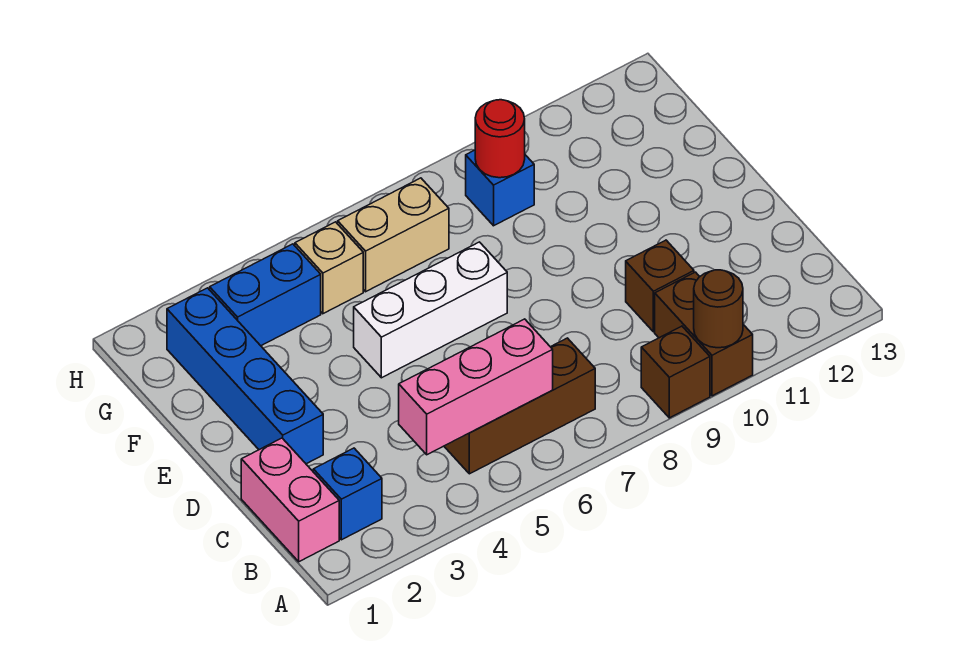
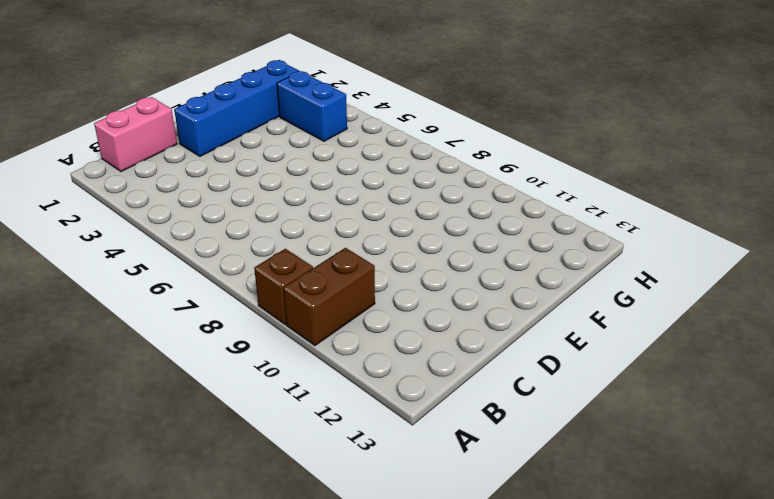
none -> blue 1x1 brick [313,448,382,540]
none -> brown 1x3 brick [444,338,595,474]
none -> brown 1x1 brick [626,240,694,332]

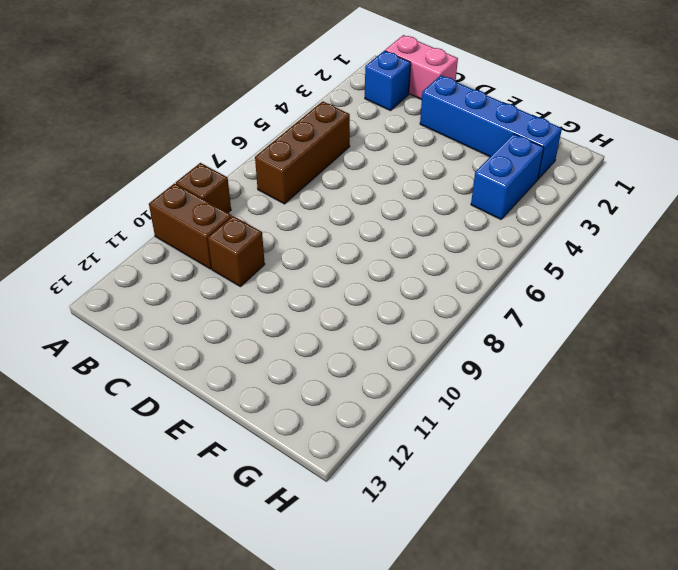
none -> white 1x3 brick [354,242,507,378]
none -> tan 1x1 brick [295,222,363,314]
none -> tan 1x2 brick [338,178,449,292]

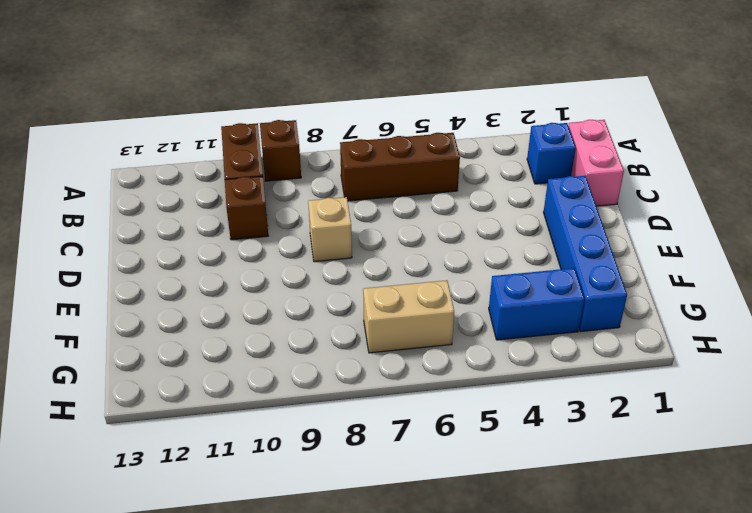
tan 1x1 brick [308,197,352,262] -> tan 1x1 brick moved to [295,222,363,314]
none -> white 1x3 brick [354,242,507,378]
none -> blue 1x1 brick [466,150,534,226]
none -> brown 1x1 round brick [694,270,743,348]

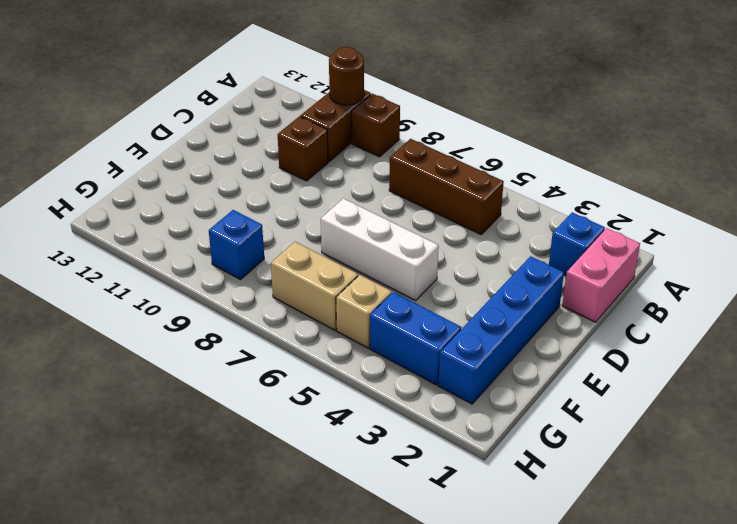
none -> pink 1x3 brick [399,319,553,455]
none -> red 1x1 round brick [475,100,525,178]

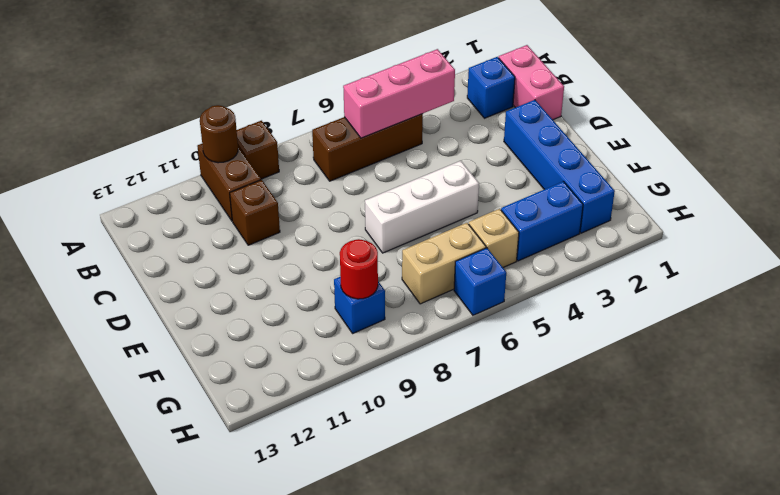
blue 1x1 brick [454,248,506,315] -> none

